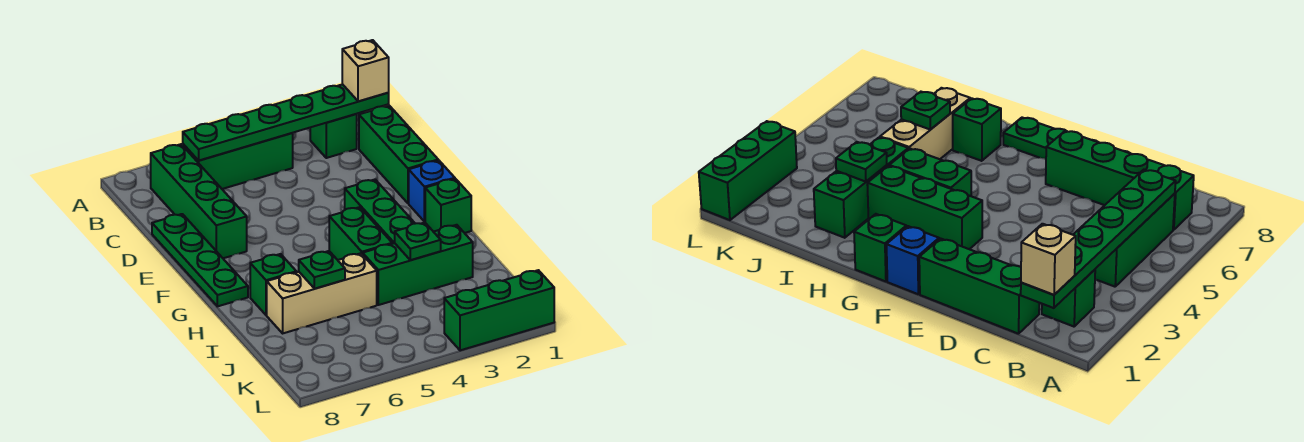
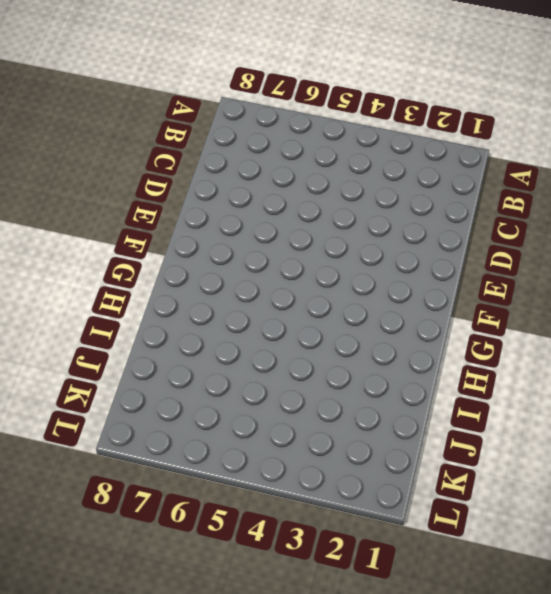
none -> green 1x1 brick [310,114,357,158]
none -> green 1x3 brick [183,133,293,189]
none -> green 1x4 brick [151,144,247,258]

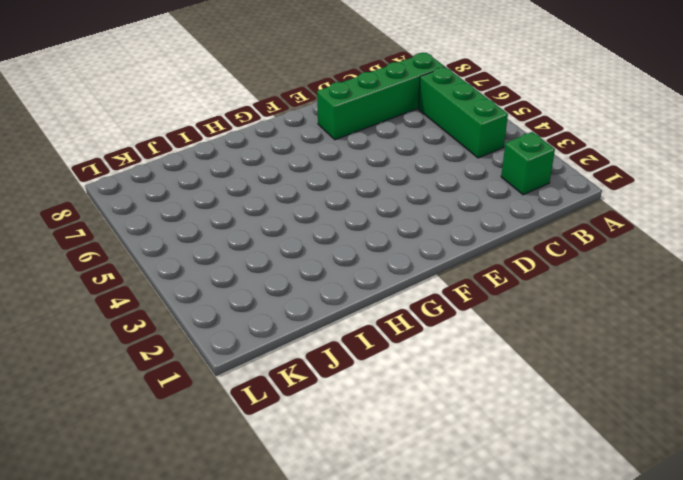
none -> green 1x3 brick [359,106,438,203]
none -> green 1x4 plate [152,214,248,306]
none -> blue 1x1 brick [409,160,455,222]

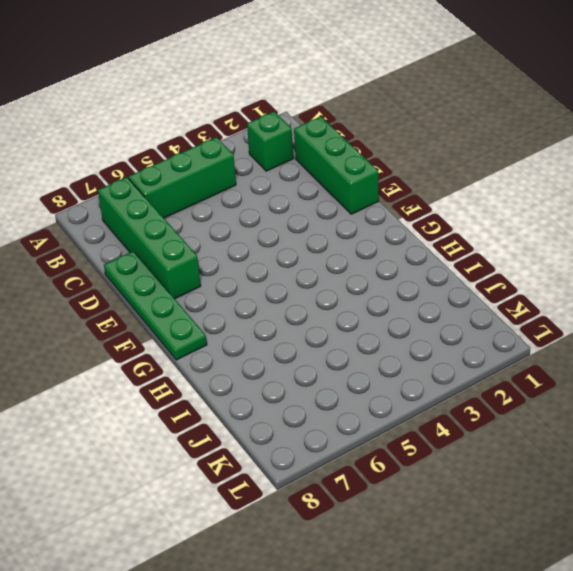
none -> blue 1x1 brick [409,160,455,222]
none -> green 1x3 brick [345,180,415,244]
none -> green 1x1 brick [425,179,471,233]

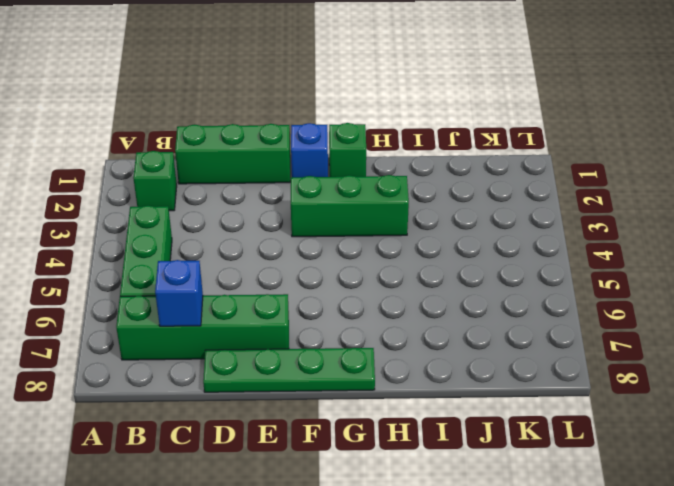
blue 1x1 brick [155,260,203,326] -> none
none -> green 1x2 brick [329,207,392,260]
none -> green 1x1 brick [250,254,296,315]
none -> green 1x3 brick [363,225,473,305]

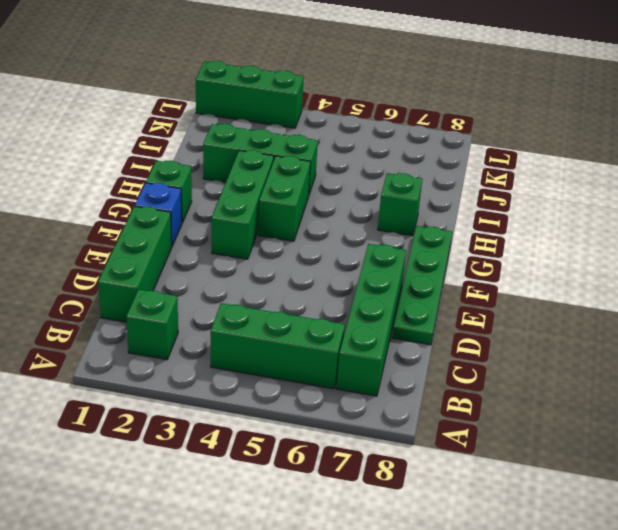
none -> tan 1x3 brick [267,253,377,333]
none -> green 1x6 plate [183,84,389,161]
none -> green 1x1 plate [395,223,441,260]

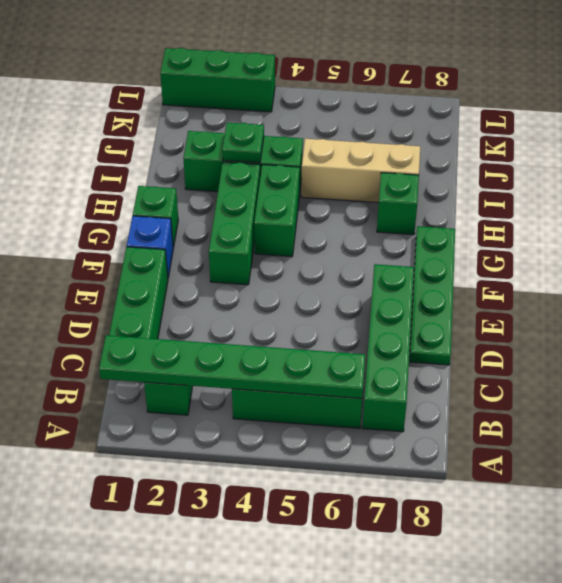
none -> green 1x1 plate [299,251,345,289]
none -> tan 1x1 brick [342,40,389,101]

